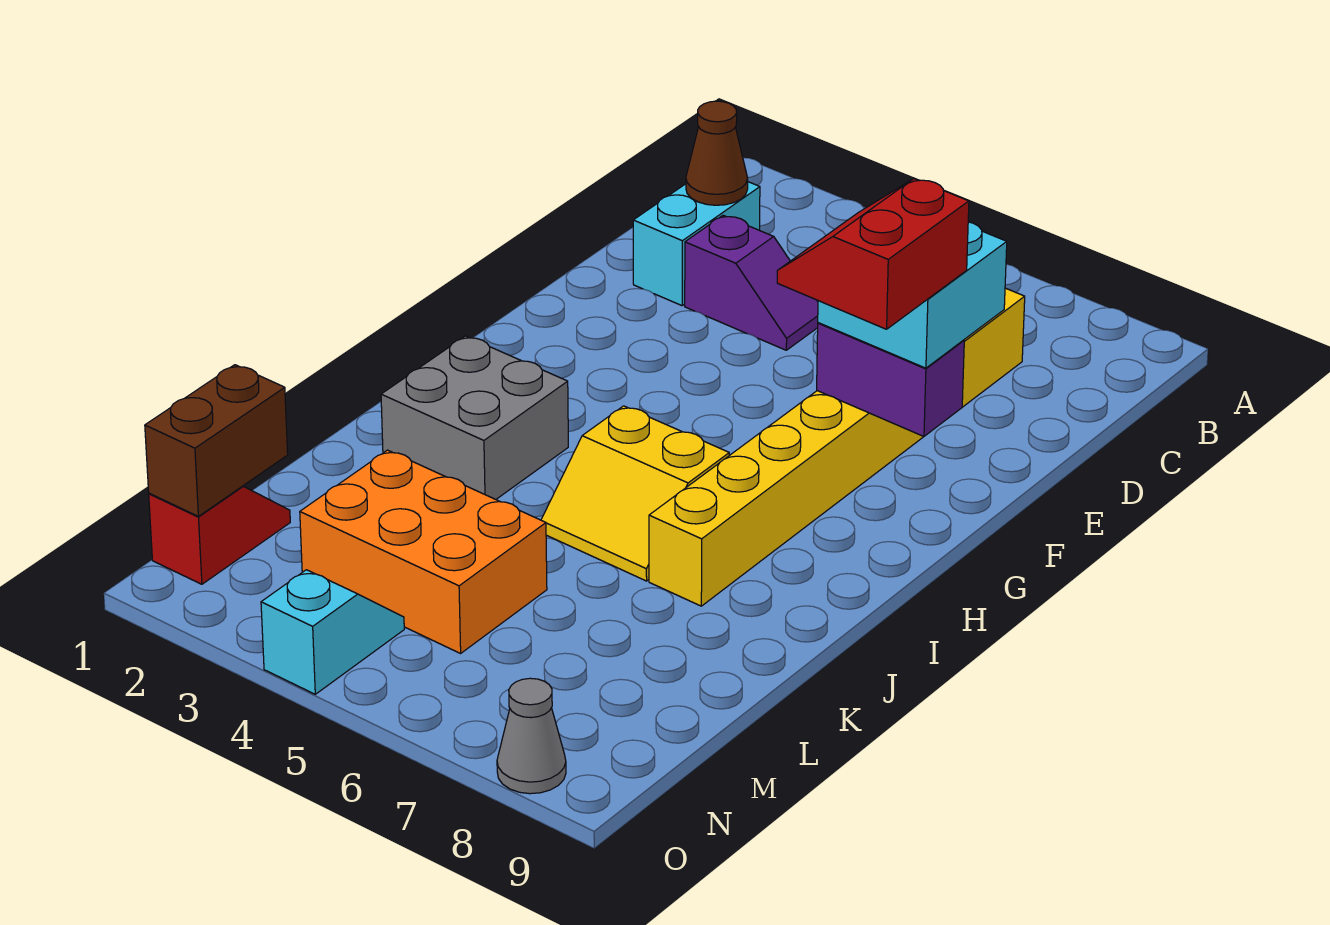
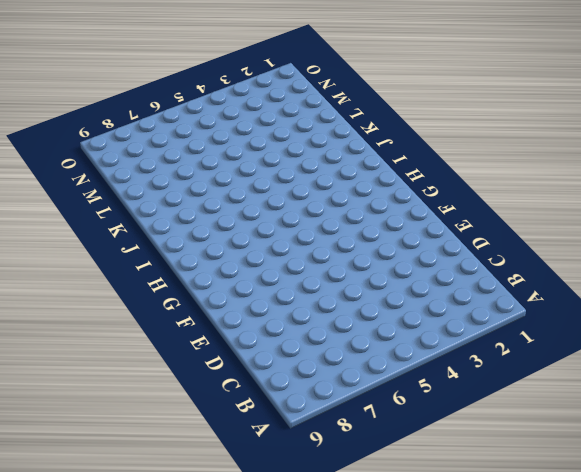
none -> cyan 1x2 brick [633,182,760,306]
none -> yellow 1x8 brick [649,288,1025,606]
none -> purple 1x2 slope [685,215,818,350]

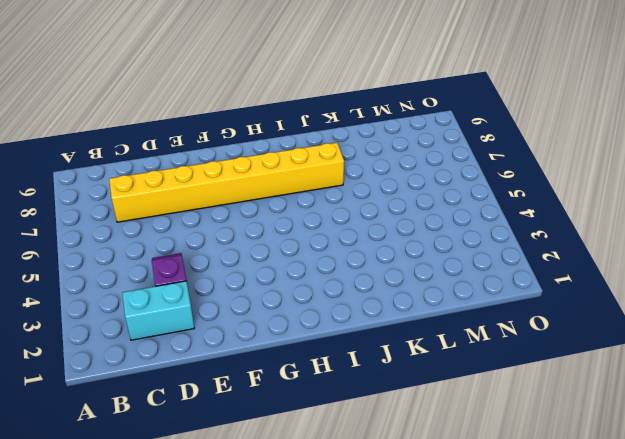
none -> grey 2x2 brick [381,336,568,499]
none -> yellow 2x2 slope [541,406,729,581]
none -> orange 2x3 brick [300,450,547,653]

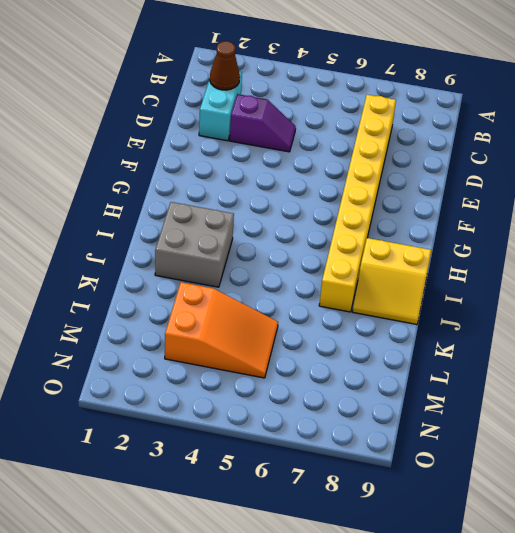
yellow 2x2 slope [353,238,431,324] -> yellow 2x2 slope moved to [541,406,729,581]
orange 2x3 slope [165,282,278,378] -> orange 2x3 brick [300,450,547,653]
none -> red 1x2 slope [149,486,290,584]
none -> cyan 1x2 slope [261,570,404,694]
none -> grey 1x1 cone [497,678,566,794]

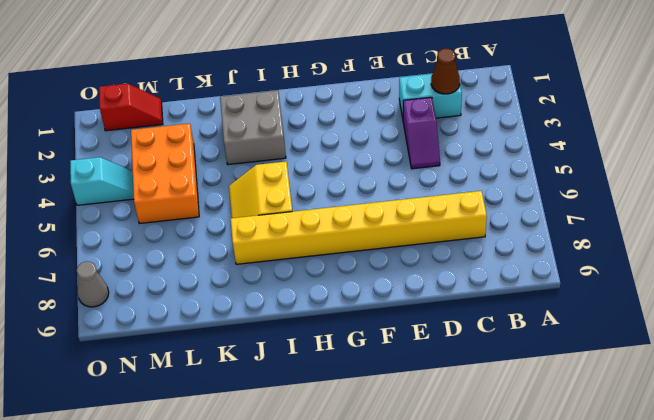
none -> purple 1x2 brick [817,323,964,436]
none -> brown 1x2 brick [145,365,288,516]
none -> cyan 2x2 brick [818,222,1007,368]

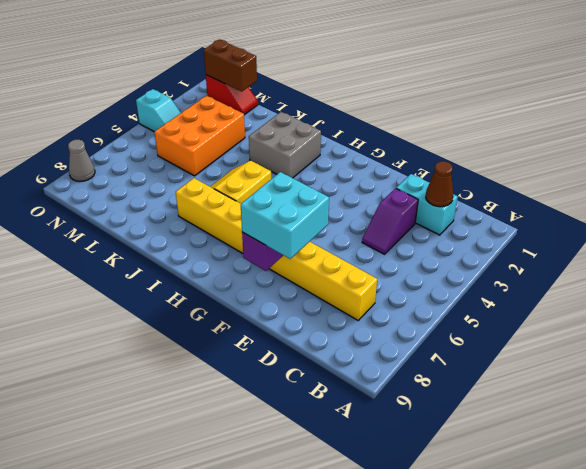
none -> red 2x2 slope [777,179,969,329]

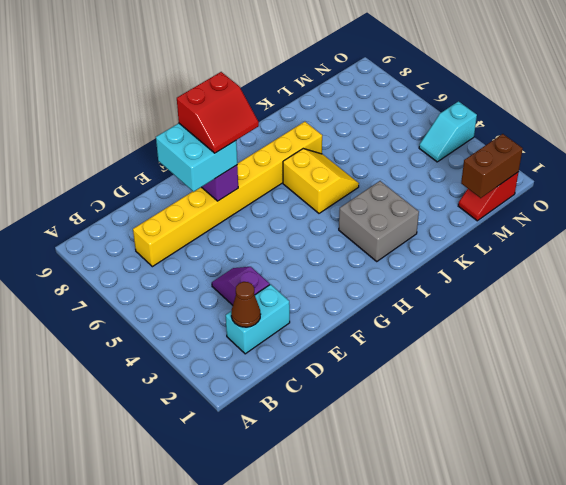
none -> orange 2x3 brick [300,450,547,653]
none -> grey 1x1 cone [497,678,566,794]

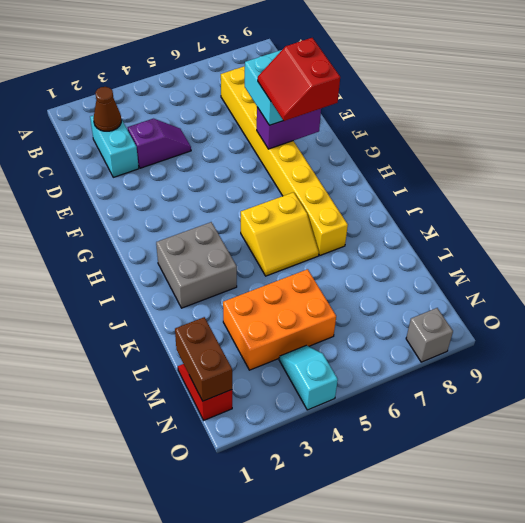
grey 1x1 brick [406,308,453,362] -> grey 1x1 cone [497,678,566,794]

